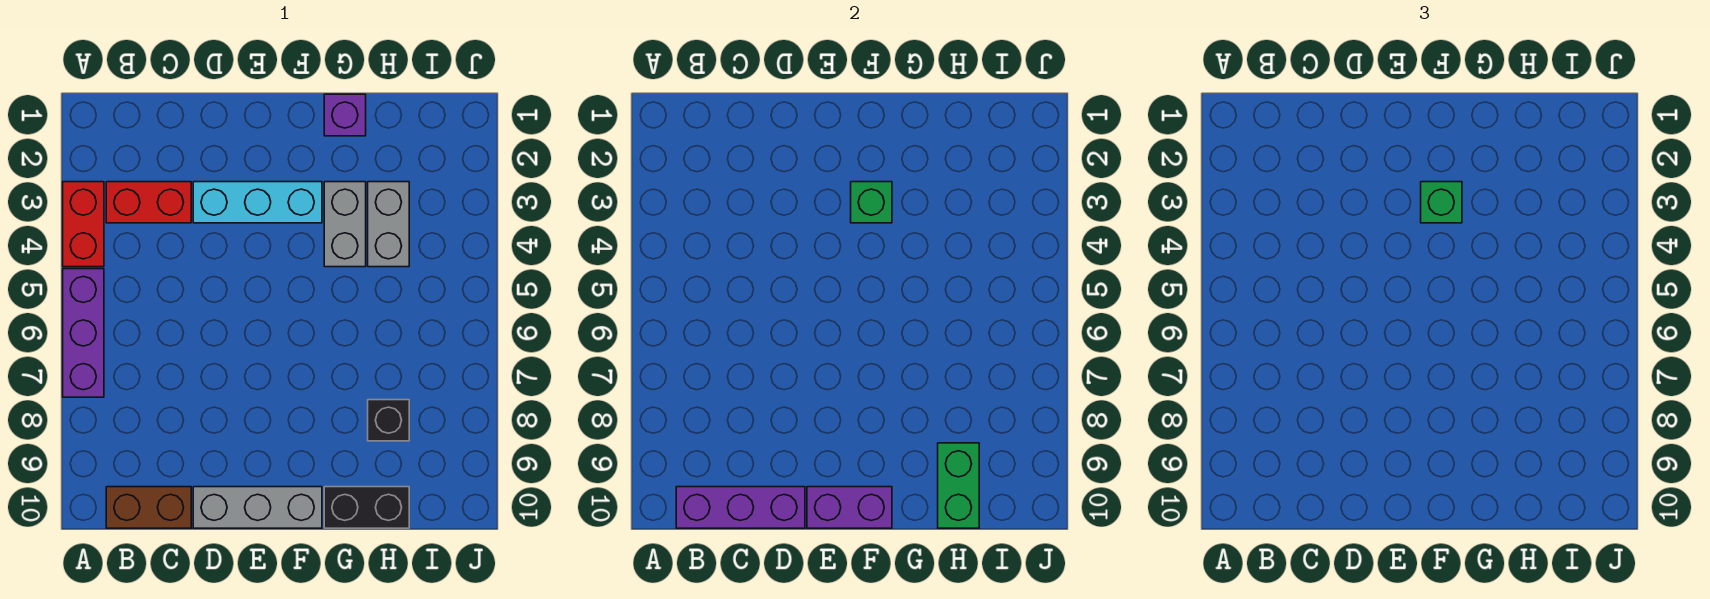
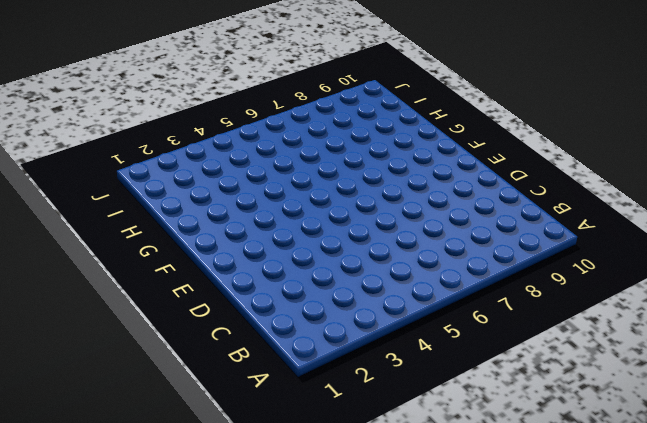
none -> red 1x2 brick [63,182,104,267]
none -> purple 1x3 brick [63,269,104,397]
none -> red 1x2 brick [106,182,191,223]

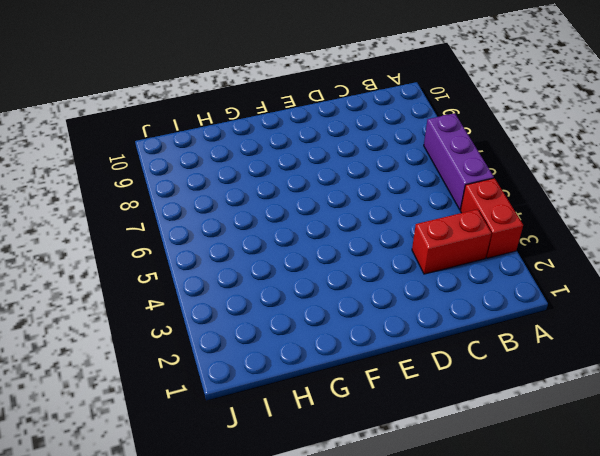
none -> brown 1x2 brick [106,487,191,528]
none -> cyan 1x3 brick [193,182,322,223]
none -> grey 1x3 brick [193,487,322,528]

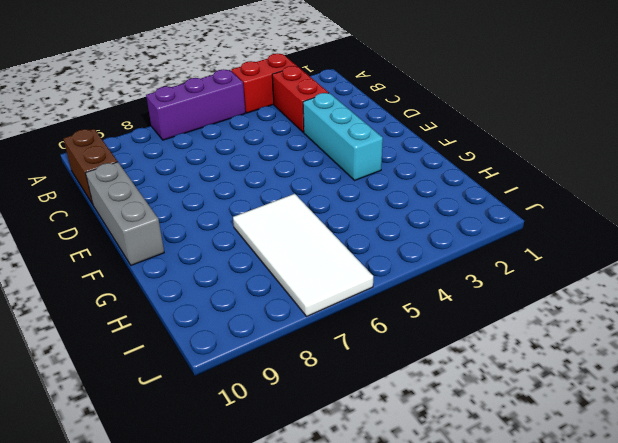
white 2x4 tile [233,194,373,316] -> none
none -> purple 1x1 brick [324,94,366,136]
none -> grey 1x2 brick [324,182,366,267]
none -> black 1x2 brick [324,487,409,528]

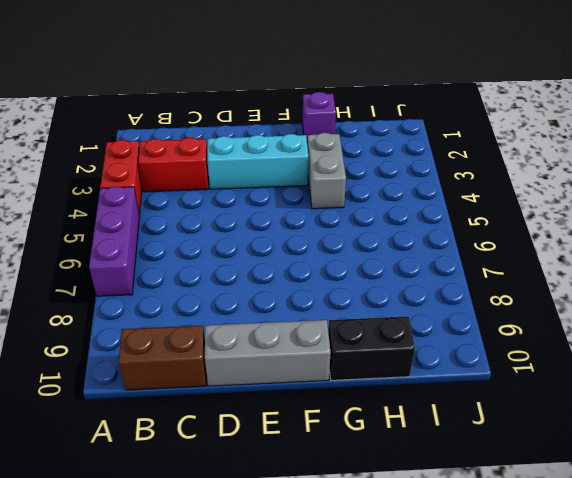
none -> grey 1x2 brick [368,182,409,267]
none -> black 1x1 brick [368,400,409,441]
none -> purple 1x3 brick [676,487,805,528]

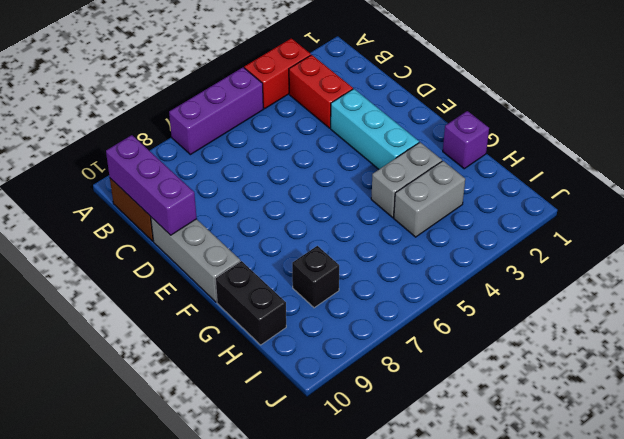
none -> purple 1x2 brick [807,487,892,528]
none -> green 1x1 brick [851,182,892,223]
none -> green 1x2 brick [938,443,979,528]

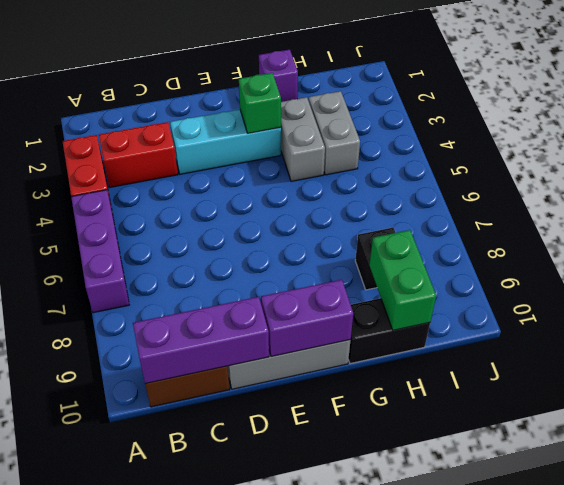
none -> green 1x1 brick [1421,182,1462,223]

